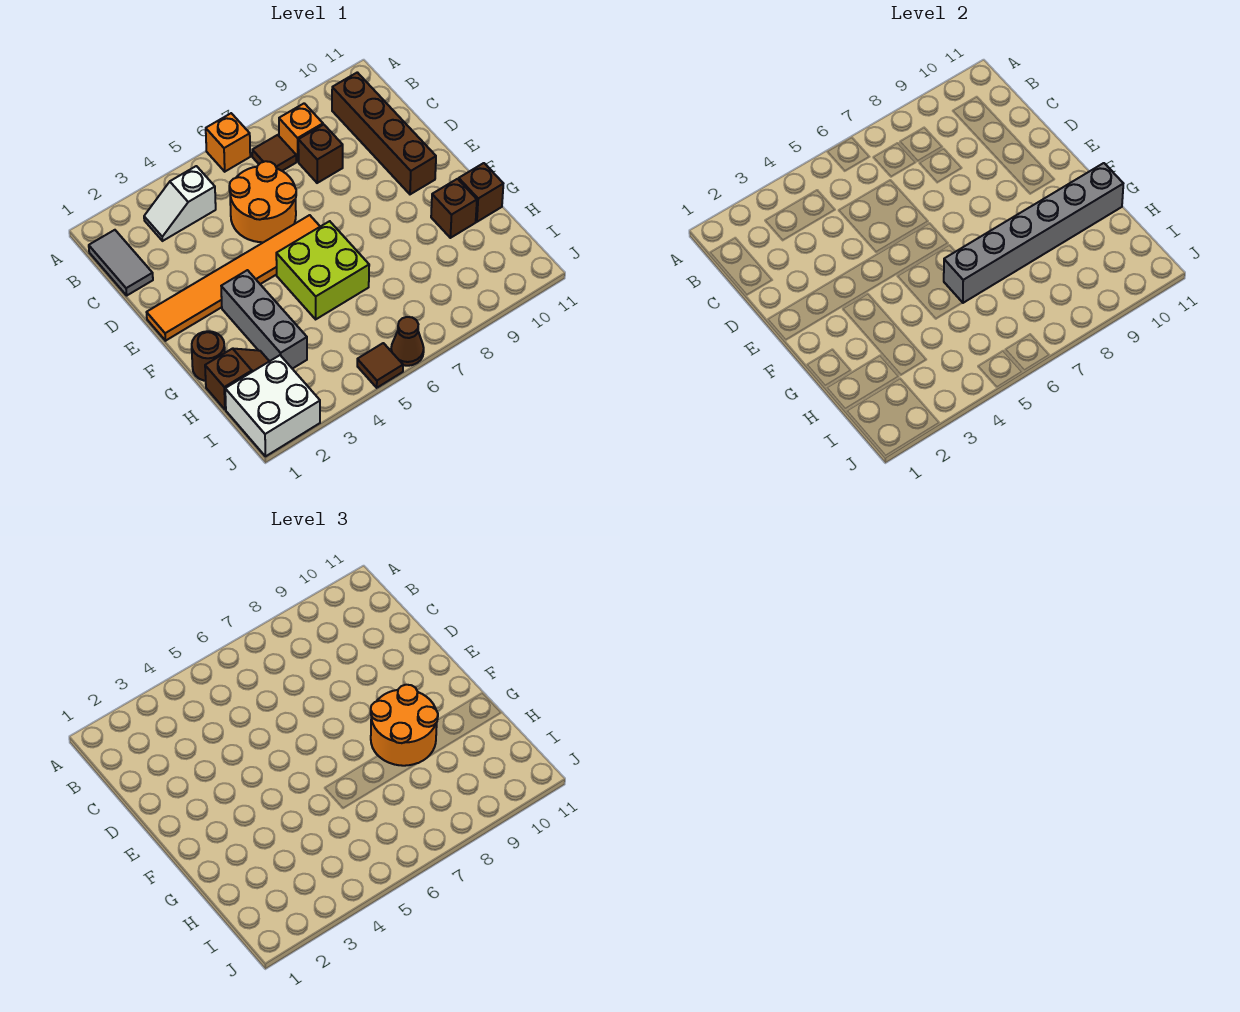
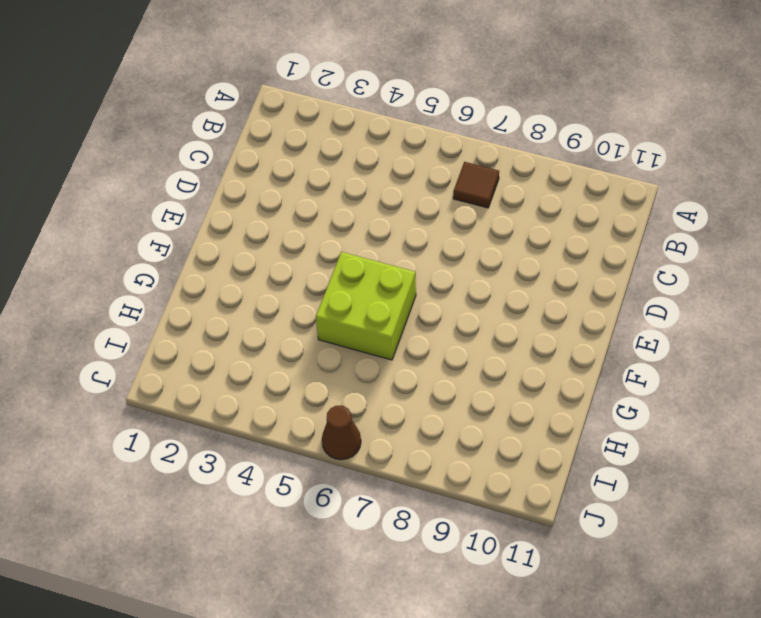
none -> orange 1x1 brick [206,113,250,172]
none -> grey 1x2 tile [89,230,153,295]
none -> white 1x2 slope [144,166,216,241]

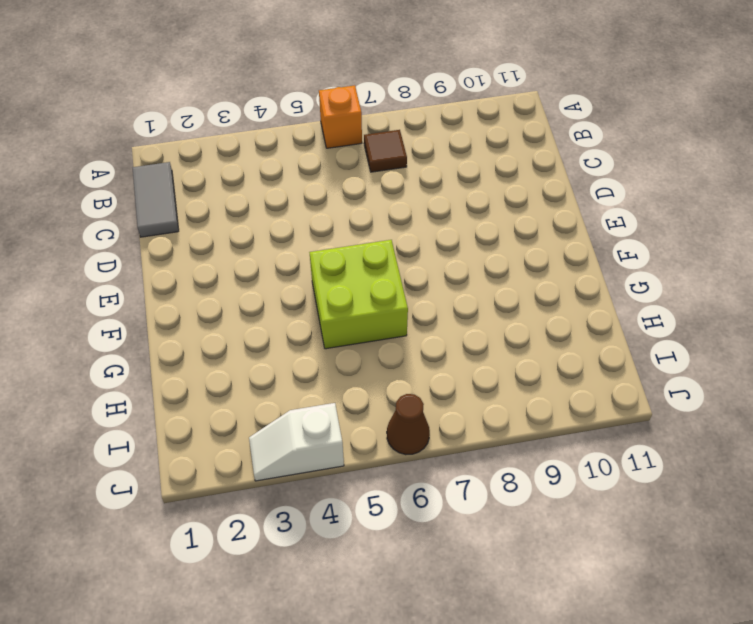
white 1x2 slope [249,403,344,481] -> white 1x2 slope moved to [144,166,216,241]
none -> orange 1x1 brick [279,103,323,161]
none -> brown 1x4 brick [332,72,436,194]
none -> orange 2x2 round brick [229,161,296,242]

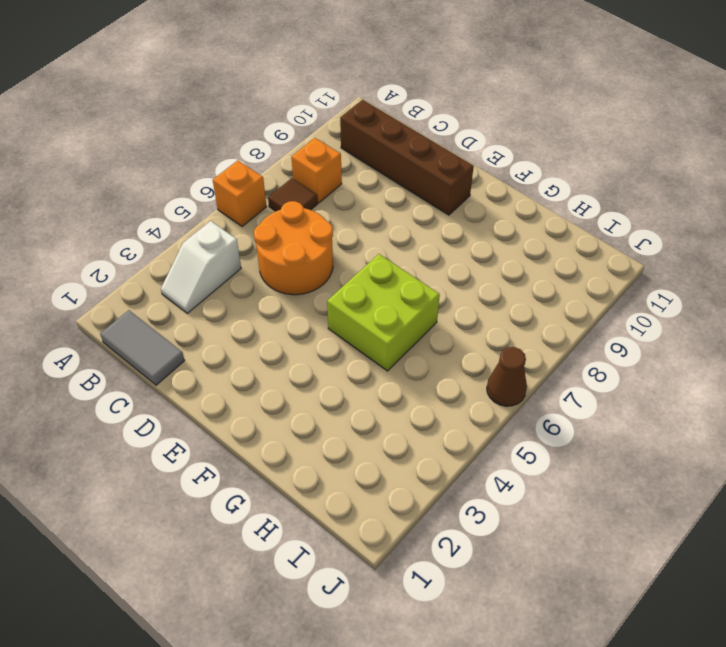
none -> brown 1x1 brick [298,125,343,183]
none -> orange 1x6 tile [147,215,320,341]
none -> grey 1x3 brick [221,270,307,369]

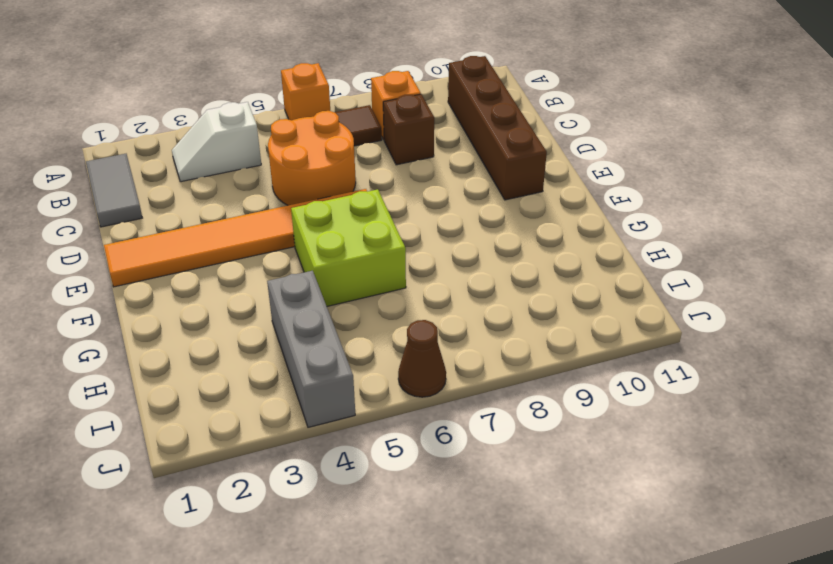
grey 1x3 brick [267,271,355,427] -> grey 1x3 brick moved to [221,270,307,369]
none -> brown 1x1 round brick [192,331,225,381]
none -> brown 1x1 brick [431,179,477,238]
none -> brown 1x1 brick [459,163,503,222]

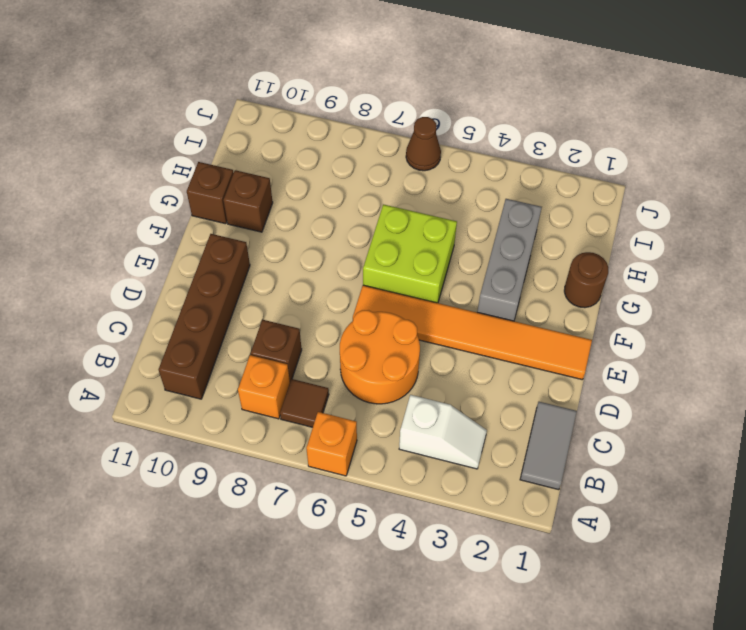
none -> brown 1x2 slope [205,348,269,410]
none -> white 2x2 brick [225,355,320,456]
none -> brown 1x1 tile [357,343,403,388]

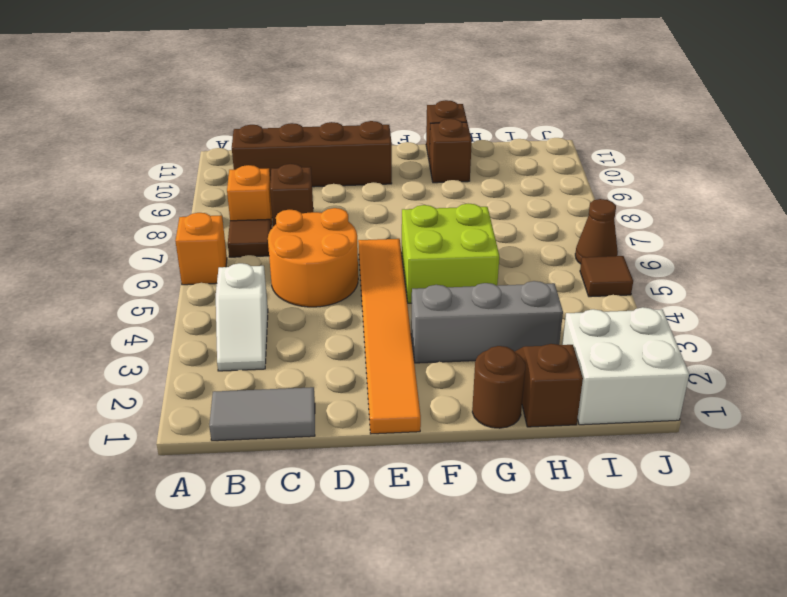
none -> grey 1x6 brick [944,163,1123,303]
none -> orange 2x2 round brick [371,685,438,766]

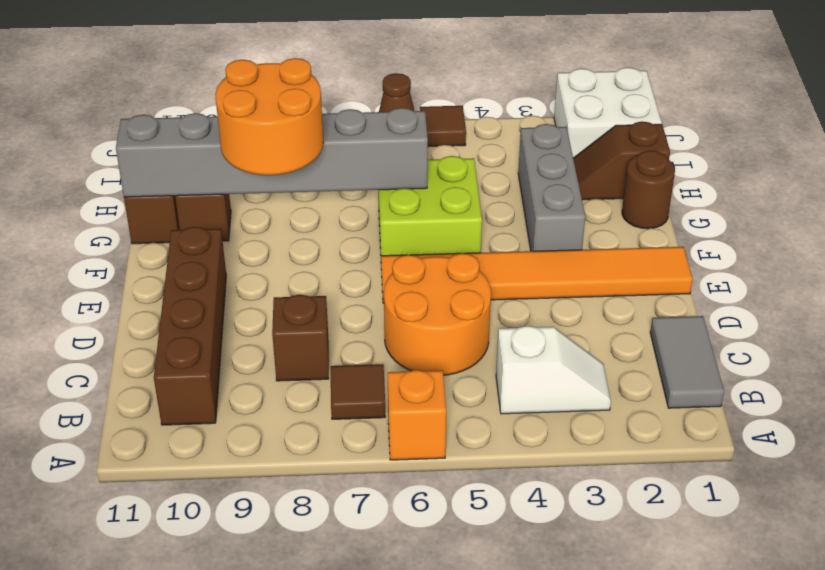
none -> orange 1x1 brick [279,103,323,161]

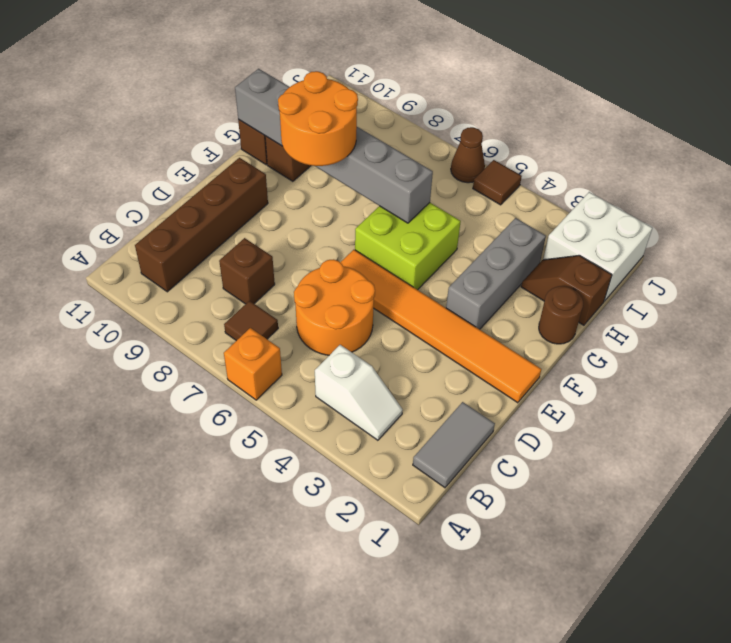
none -> orange 1x1 brick [279,103,323,161]

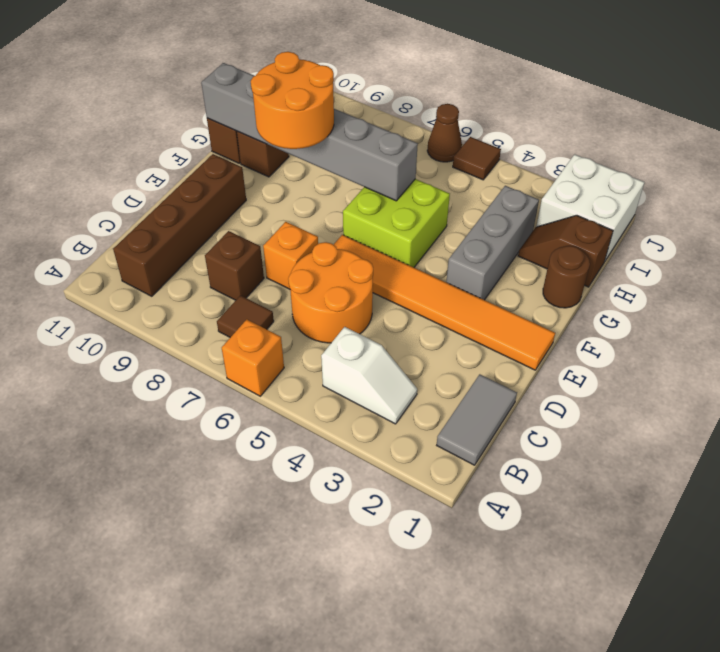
orange 1x1 brick [263,222,318,289] -> orange 1x1 brick moved to [279,103,323,161]

